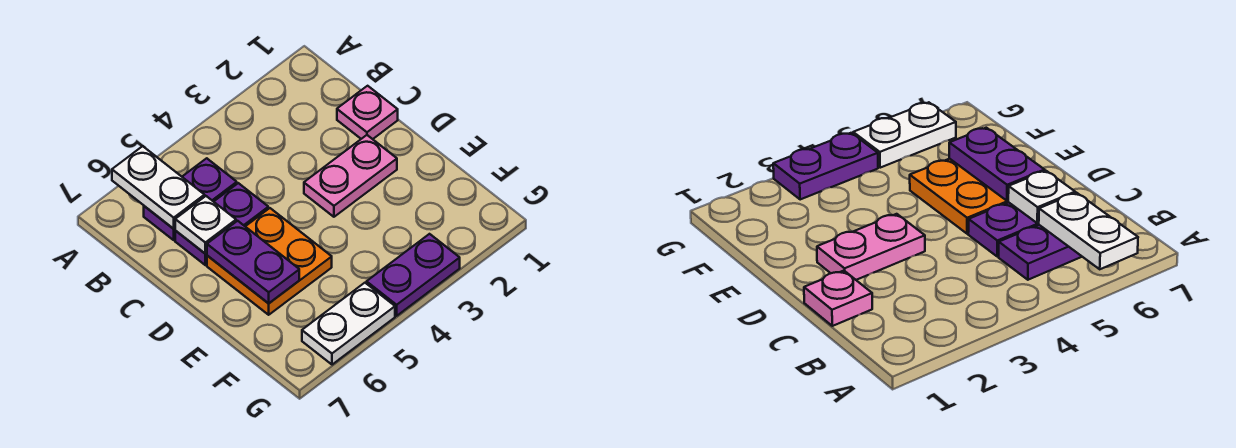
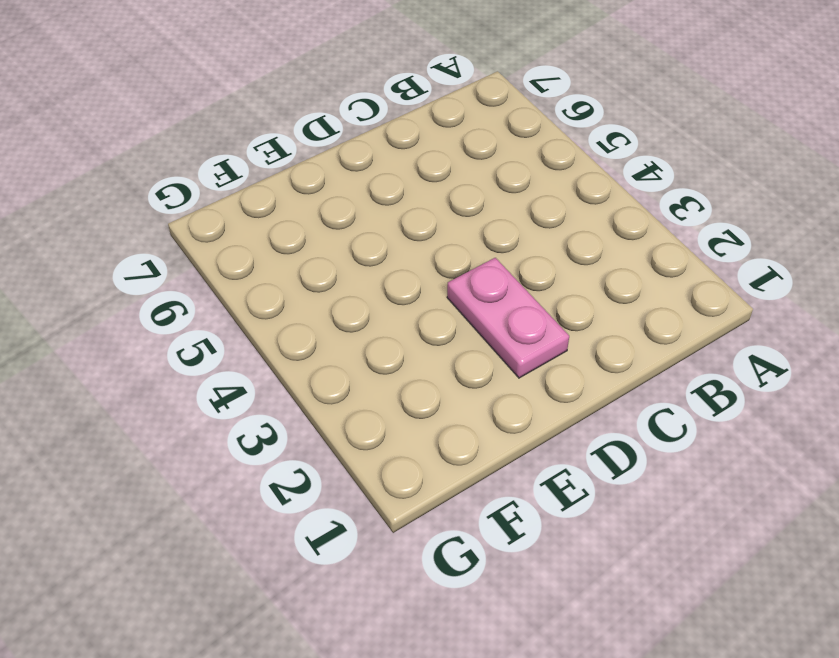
none -> purple 1x2 plate [144,158,237,240]
none -> pink 1x1 plate [337,86,398,139]

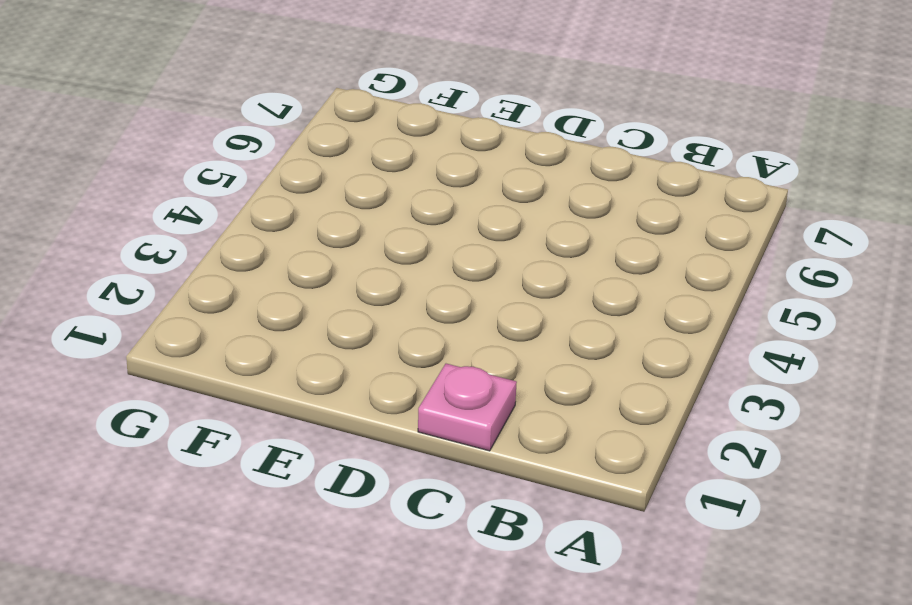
none -> purple 1x2 plate [144,158,237,240]
none -> purple 1x2 plate [175,183,268,265]

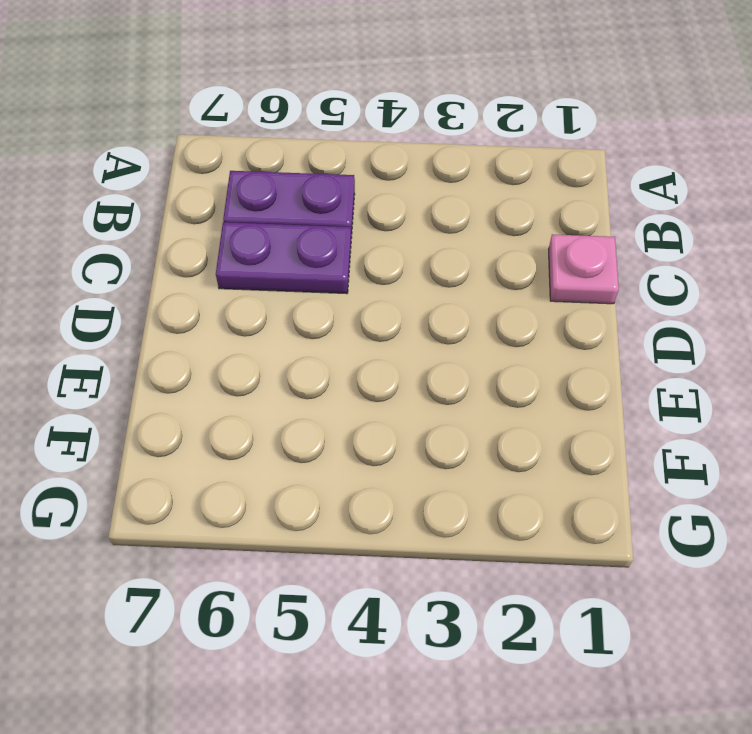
none -> pink 1x2 plate [304,135,397,217]
none -> orange 2x2 plate [207,208,332,315]

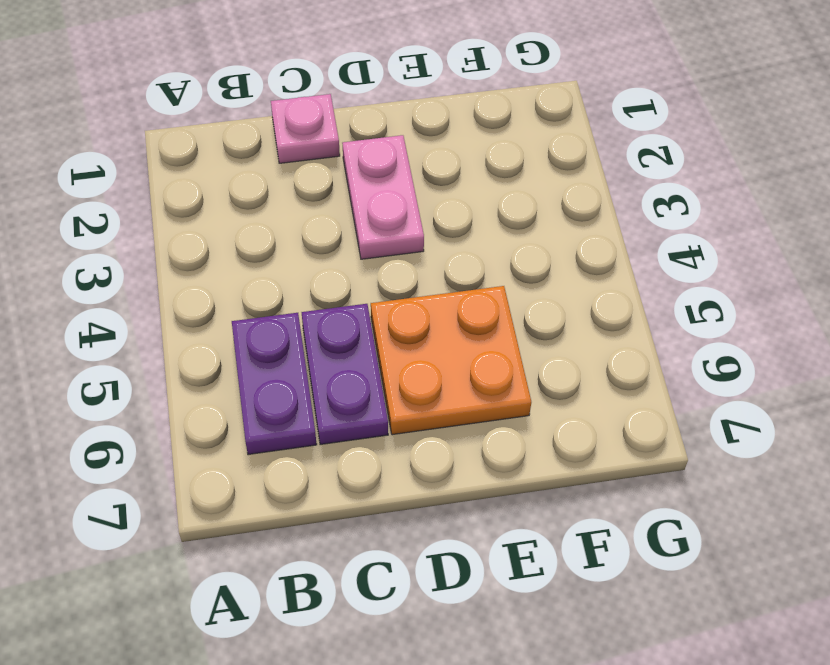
none -> purple 1x2 plate [367,234,460,316]
none -> white 1x2 plate [302,283,395,365]

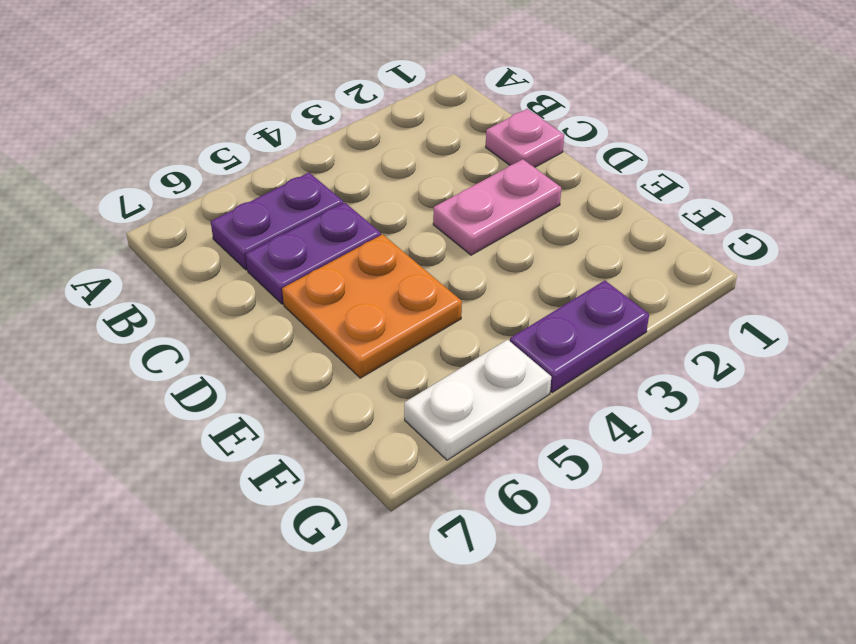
none -> white 1x2 plate [112,146,205,229]
none -> white 1x1 plate [175,196,236,254]

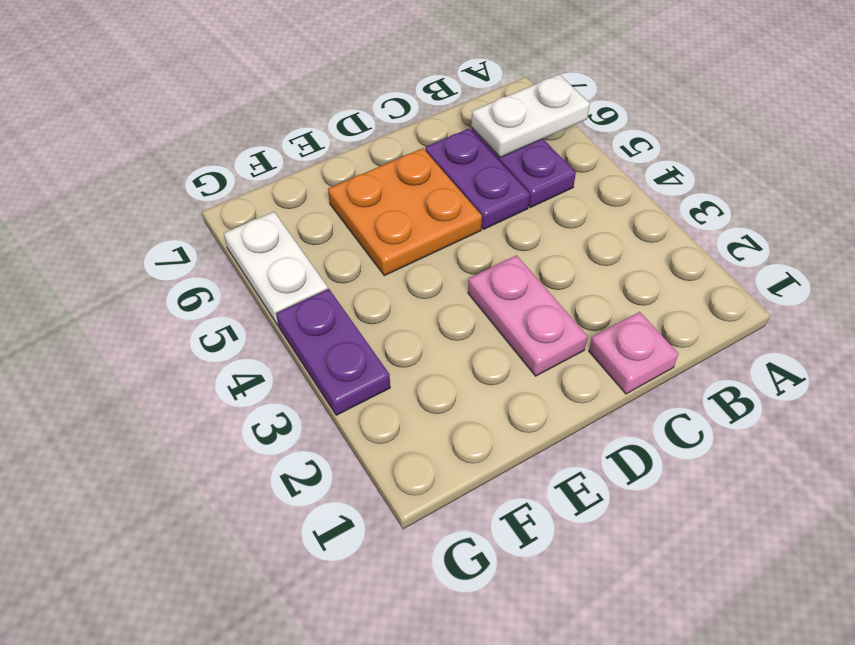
none -> white 1x1 plate [175,196,236,254]
none -> purple 1x2 plate [207,221,299,303]

